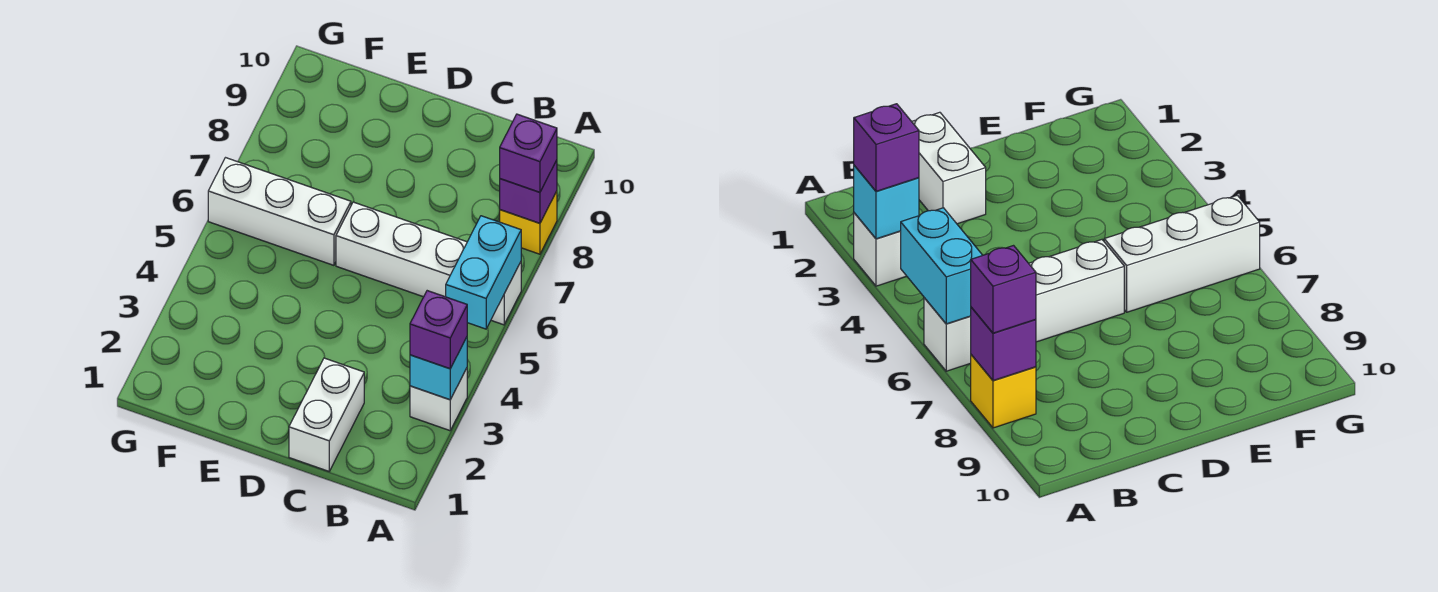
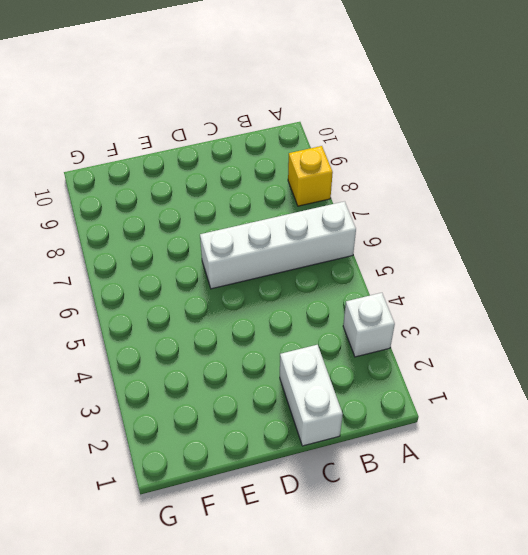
none -> white 1x3 brick [208,158,351,265]
none -> cyan 1x1 brick [410,337,467,400]

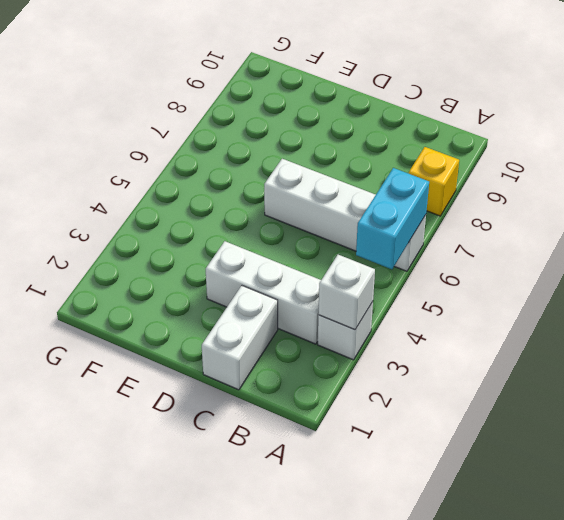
white 1x1 brick [318,255,375,330] -> cyan 1x1 brick [410,337,467,400]
white 1x3 brick [206,241,321,344] -> white 1x3 brick moved to [208,158,351,265]
none -> purple 1x1 brick [500,160,557,223]
none -> purple 1x1 brick [410,291,467,369]

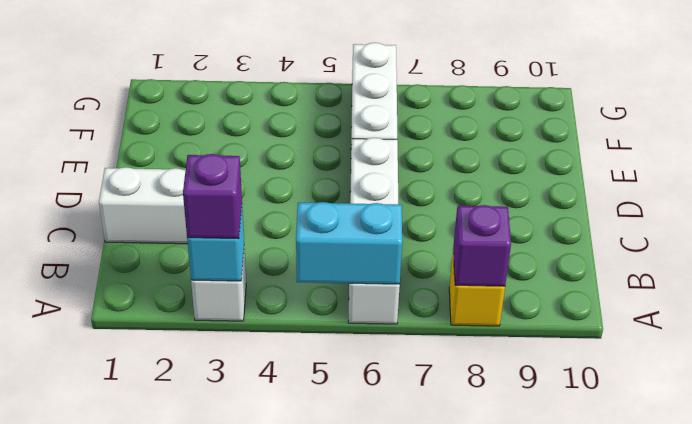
none -> purple 1x1 brick [500,114,557,192]

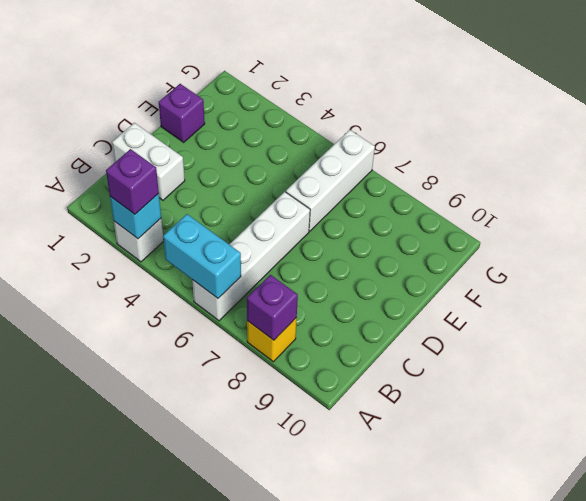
purple 1x1 brick [159,84,205,142] -> purple 1x1 brick moved to [500,114,557,192]

